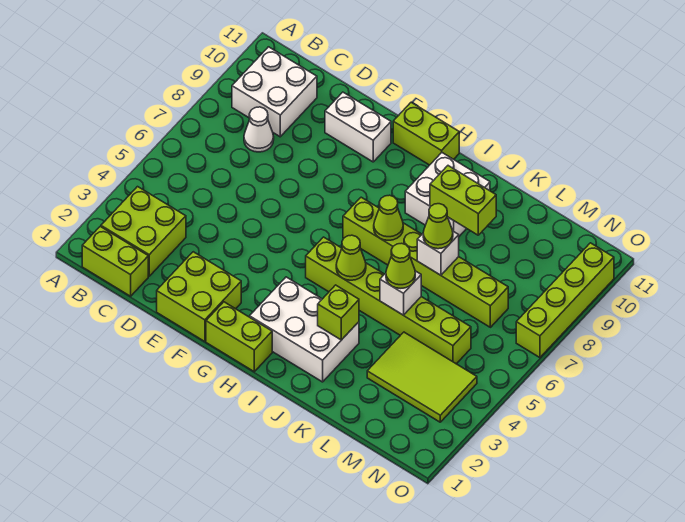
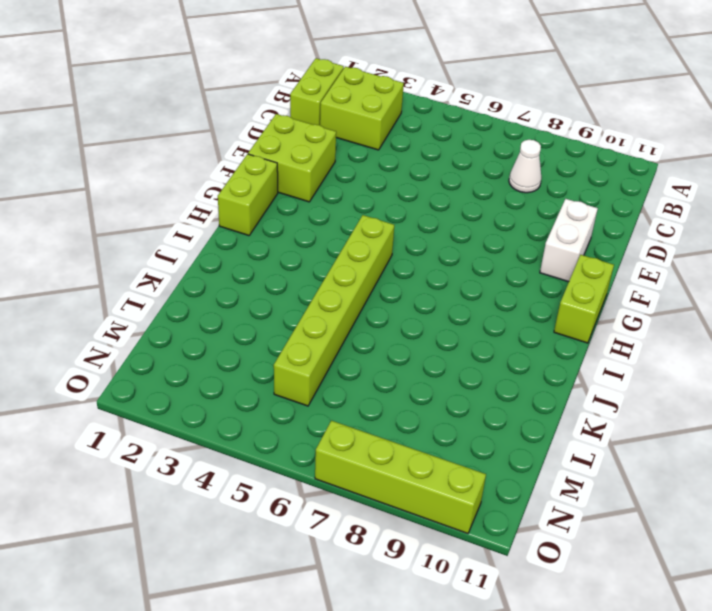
none -> white 2x2 brick [232,47,317,137]
none -> white 2x3 brick [250,277,359,382]
none -> lime 1x6 brick [343,197,508,327]

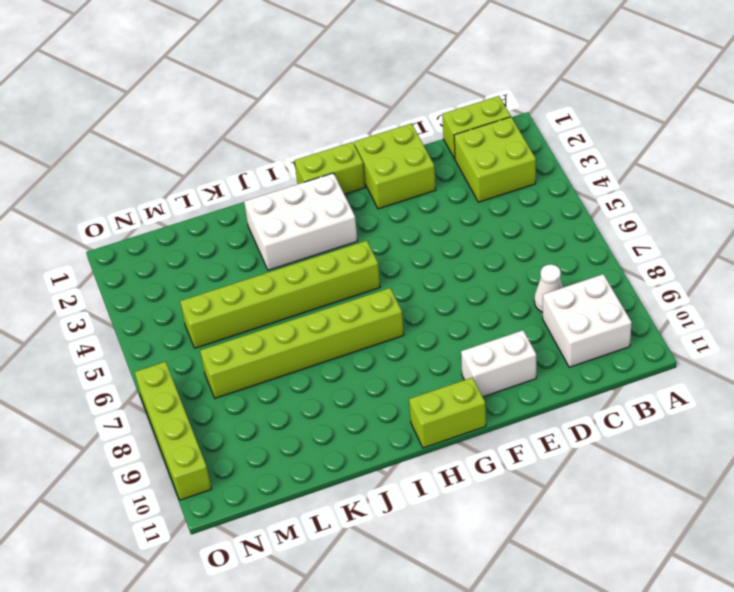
none -> white 2x2 brick [405,153,490,236]
none -> lime 2x3 tile [367,332,477,422]
none -> lime 1x1 cone [336,235,366,280]

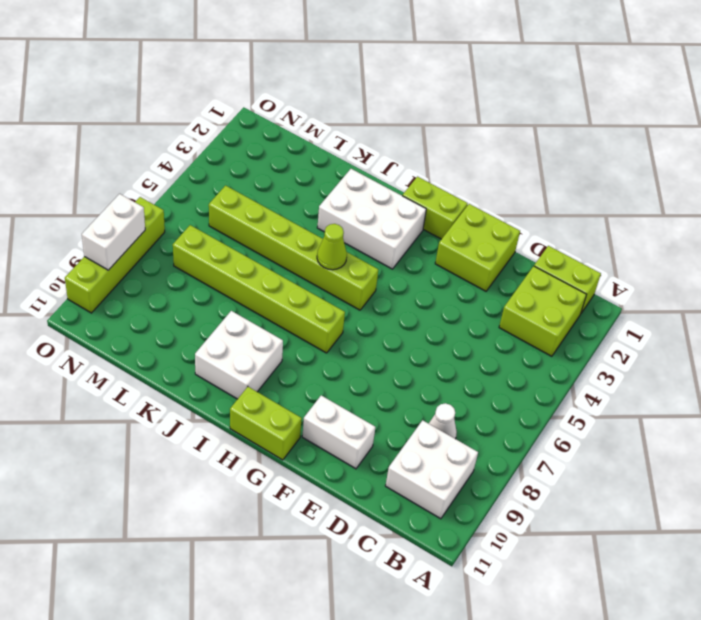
white 1x2 brick [82,194,145,270] -> none
none -> lime 2x3 tile [367,332,477,422]
none -> lime 1x1 cone [374,195,403,240]
none -> lime 1x1 brick [318,285,359,340]

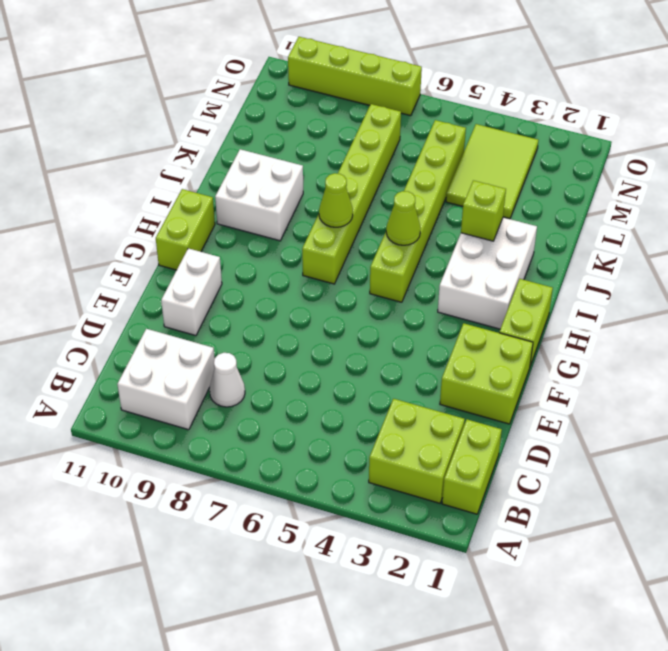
none -> lime 1x2 brick [430,166,496,235]
none -> white 1x1 brick [380,271,421,315]
none -> white 1x1 brick [417,231,459,275]

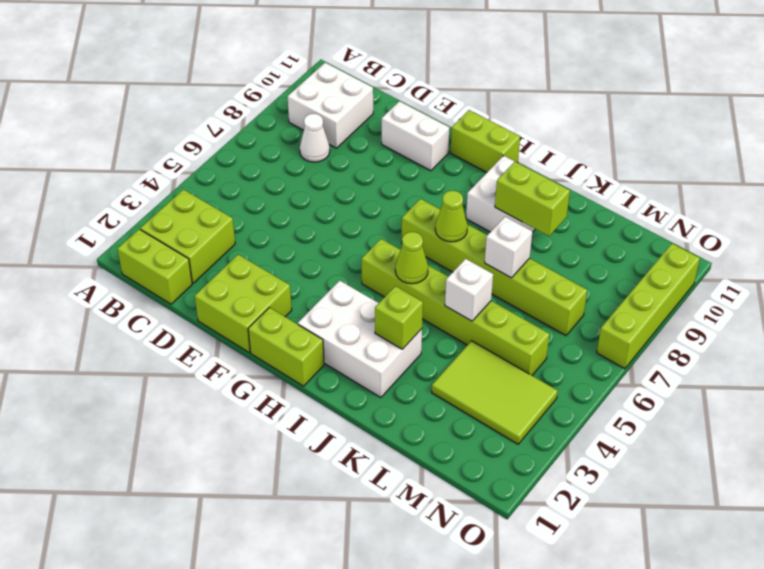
none -> lime 1x1 cone [386,243,415,288]
none -> lime 1x1 cone [423,204,453,249]

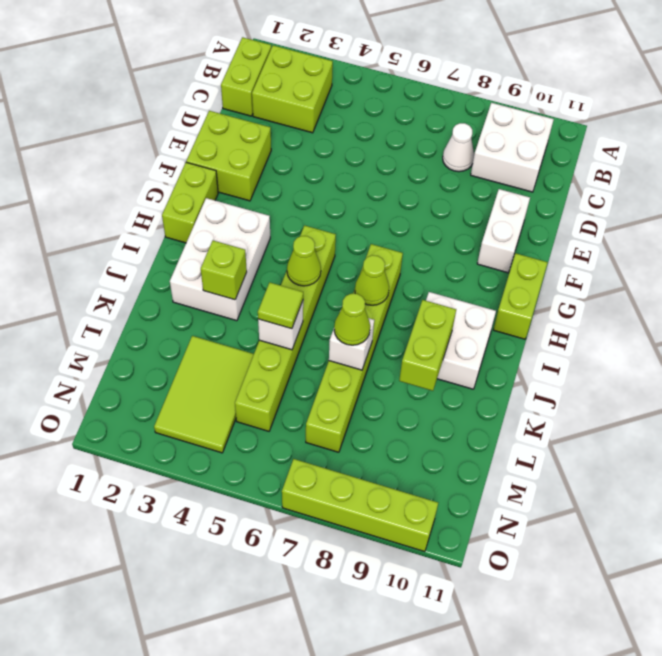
lime 1x1 tile [258,282,303,329] -> lime 1x1 cone [386,243,415,288]

